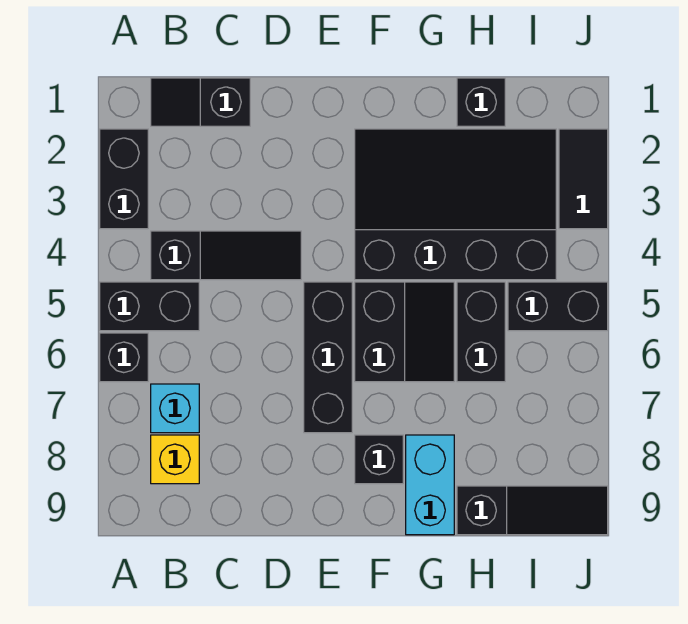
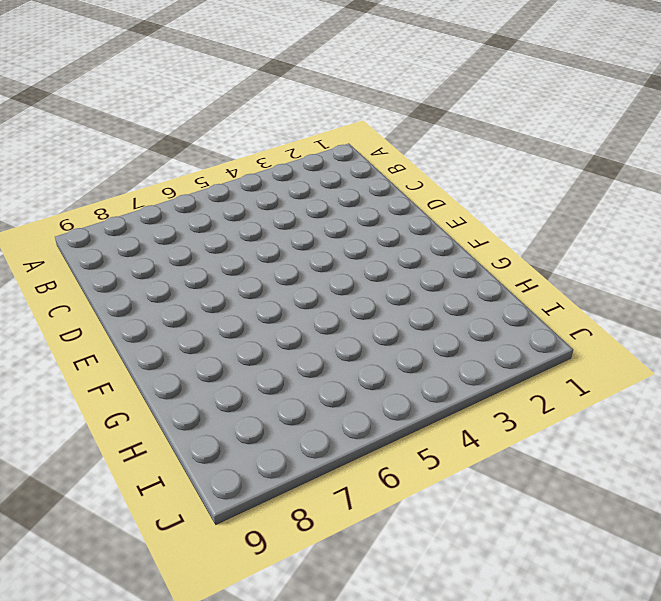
none -> black 1x2 brick [100,129,148,229]
none -> black 1x2 brick [100,282,199,331]
none -> black 1x1 brick [100,333,148,382]

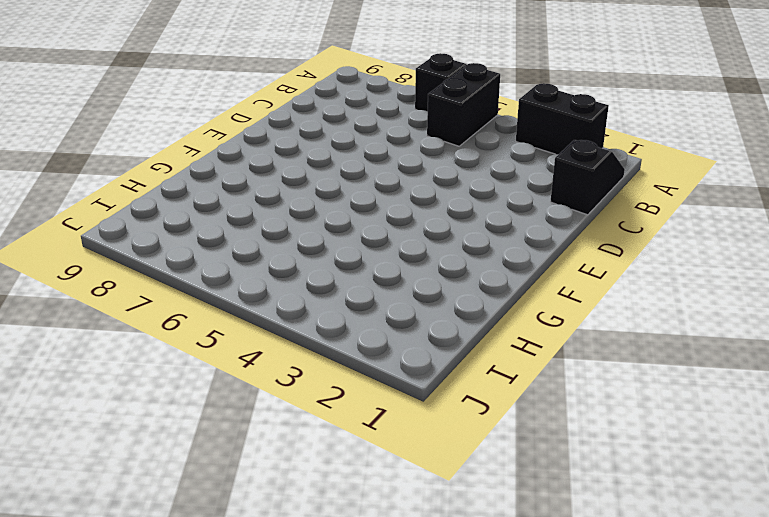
none -> black 1x3 slope [151,231,301,280]
none -> cyan 1x1 brick [151,384,199,433]
none -> yellow 1x1 brick [151,435,199,484]

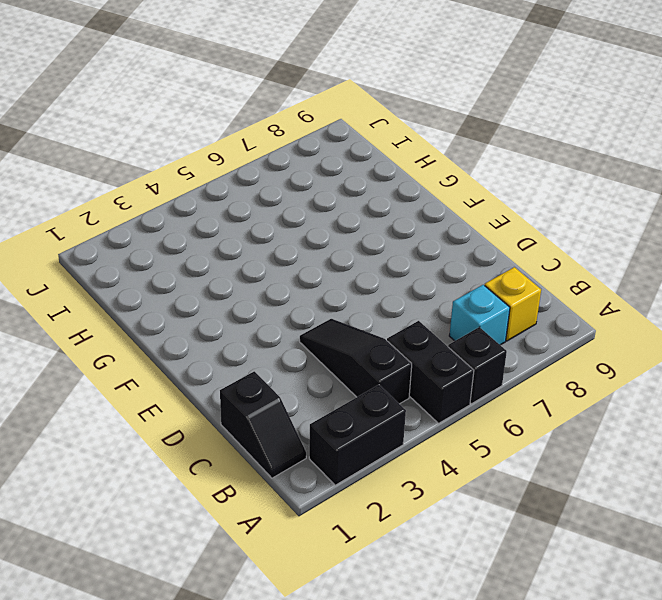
none -> black 1x3 brick [304,282,352,433]
none -> black 3x4 slope [355,129,556,280]
none -> black 2x2 slope [355,282,454,382]

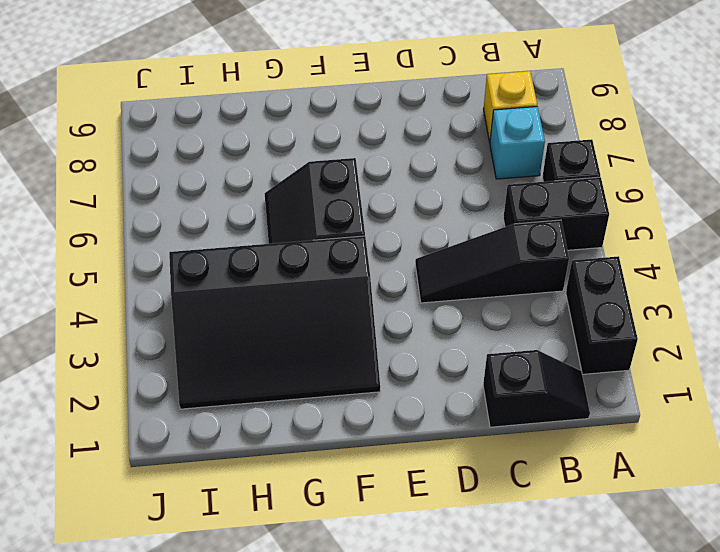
none -> black 1x3 brick [304,282,352,433]
none -> black 1x1 brick [355,435,403,484]
none -> cyan 1x2 brick [406,435,454,535]

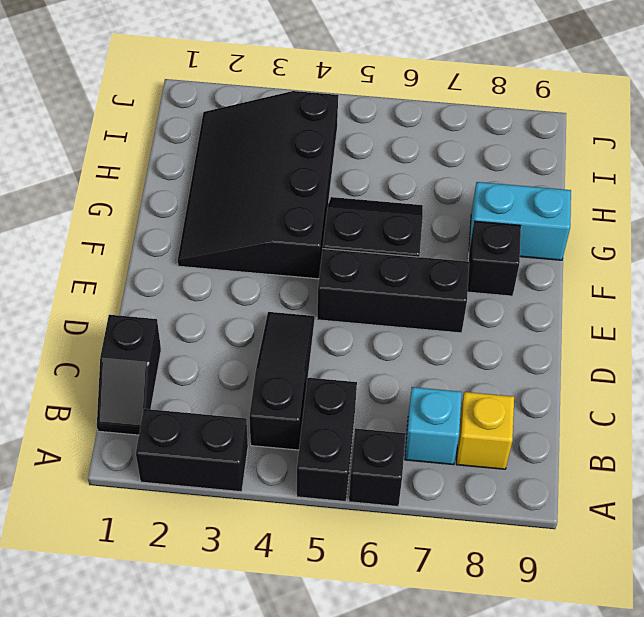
none -> black 1x1 brick [457,78,505,126]
none -> black 1x2 brick [457,282,505,382]
none -> black 1x3 slope [457,486,608,535]

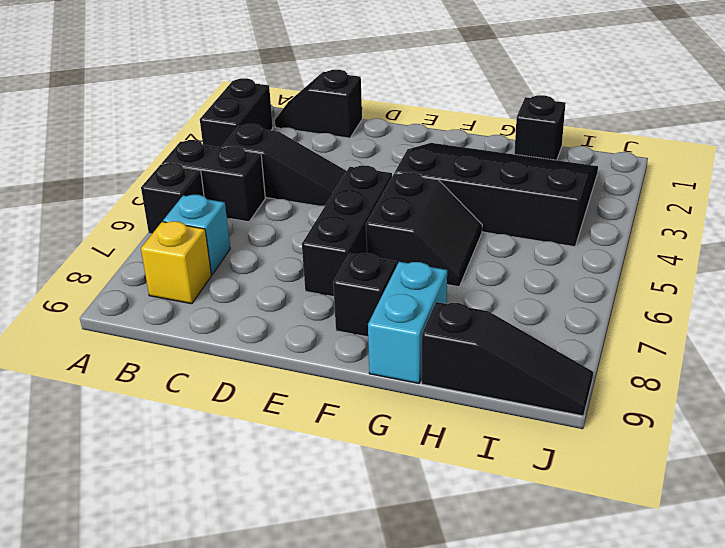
none -> black 1x2 brick [457,282,505,382]
none -> black 1x2 brick [508,282,608,331]
none -> black 1x2 tile [559,129,608,229]

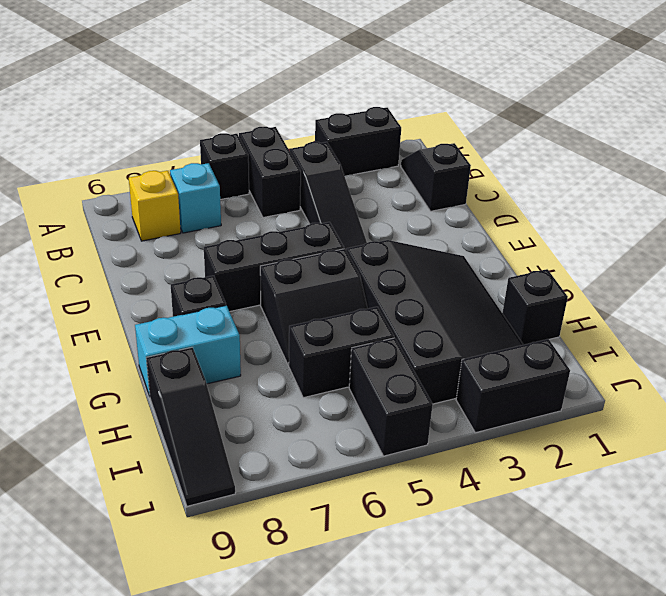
black 1x2 brick [456,339,570,433] -> black 1x2 tile [559,129,608,229]

